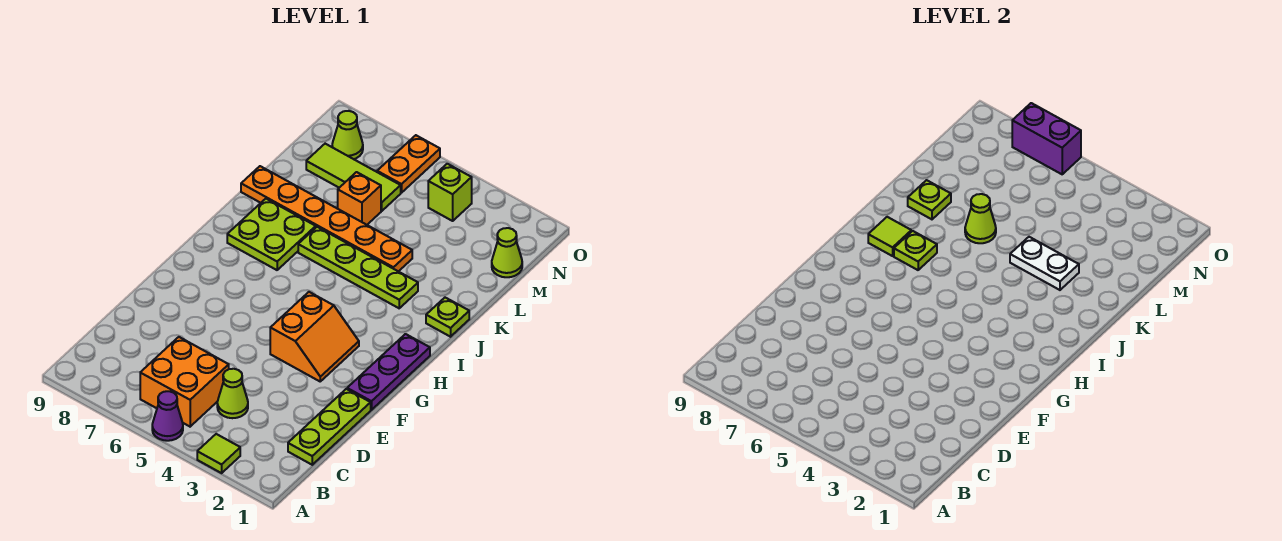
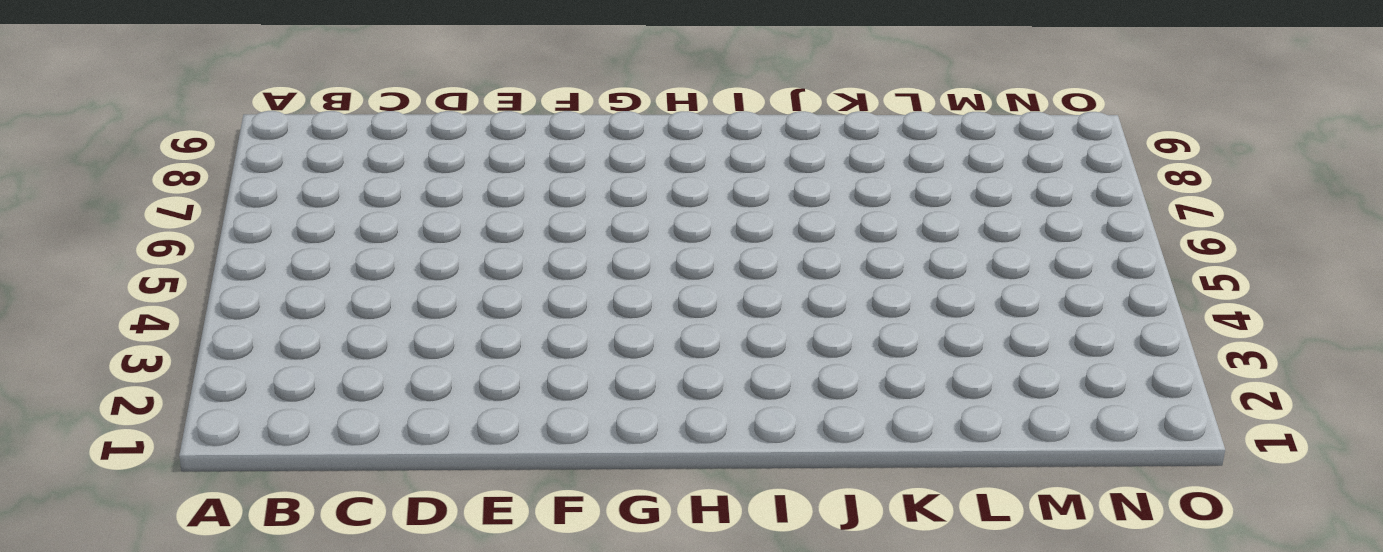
none -> lime 1x1 tile [197,434,240,473]
none -> purple 1x1 cone [152,391,183,441]
none -> orange 2x2 brick [140,337,229,427]

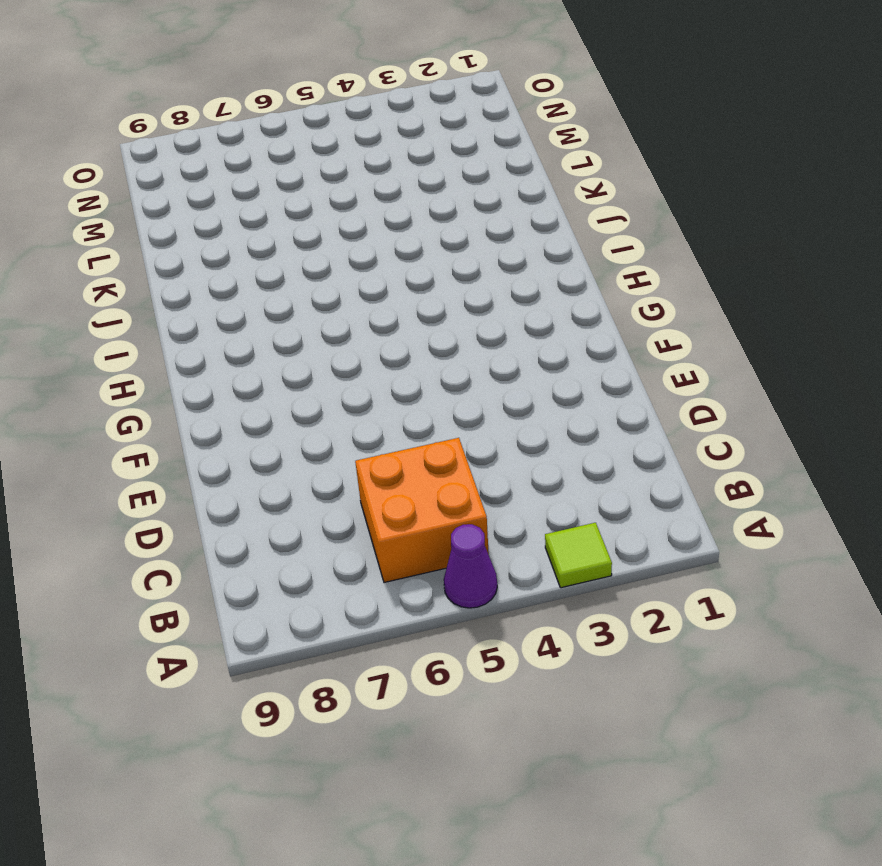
none -> lime 1x3 plate [288,389,371,465]
none -> lime 1x1 cone [217,369,248,418]
none -> purple 1x3 plate [347,334,430,410]

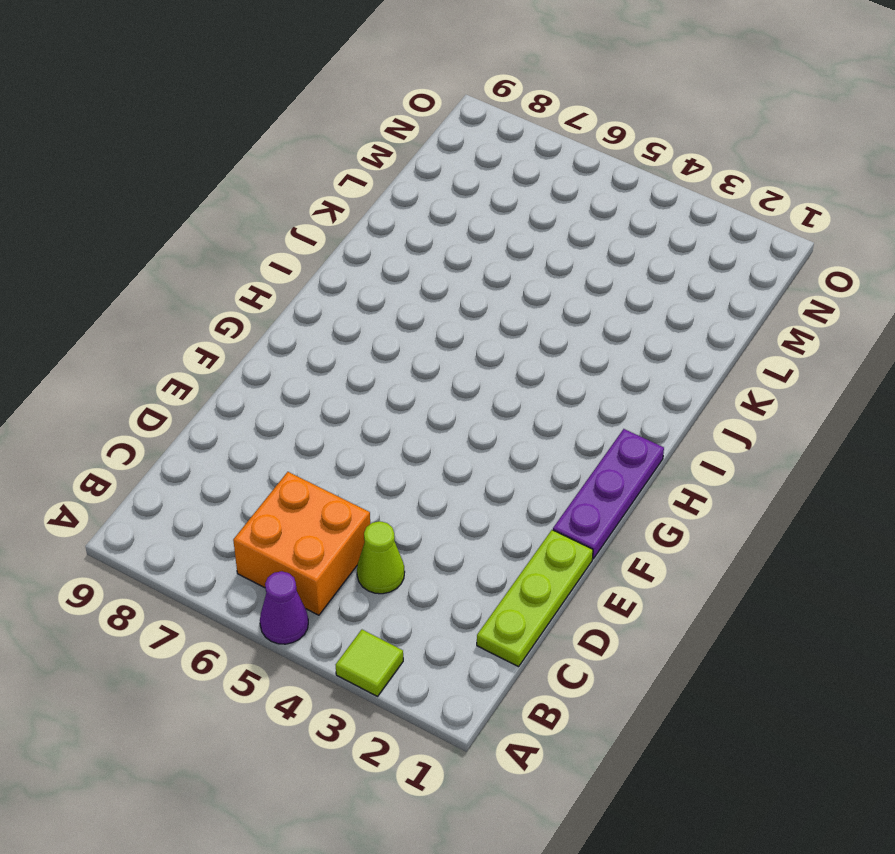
none -> orange 2x2 slope [270,292,359,381]
none -> lime 2x2 plate [227,199,316,270]
none -> lime 1x1 plate [426,298,469,337]

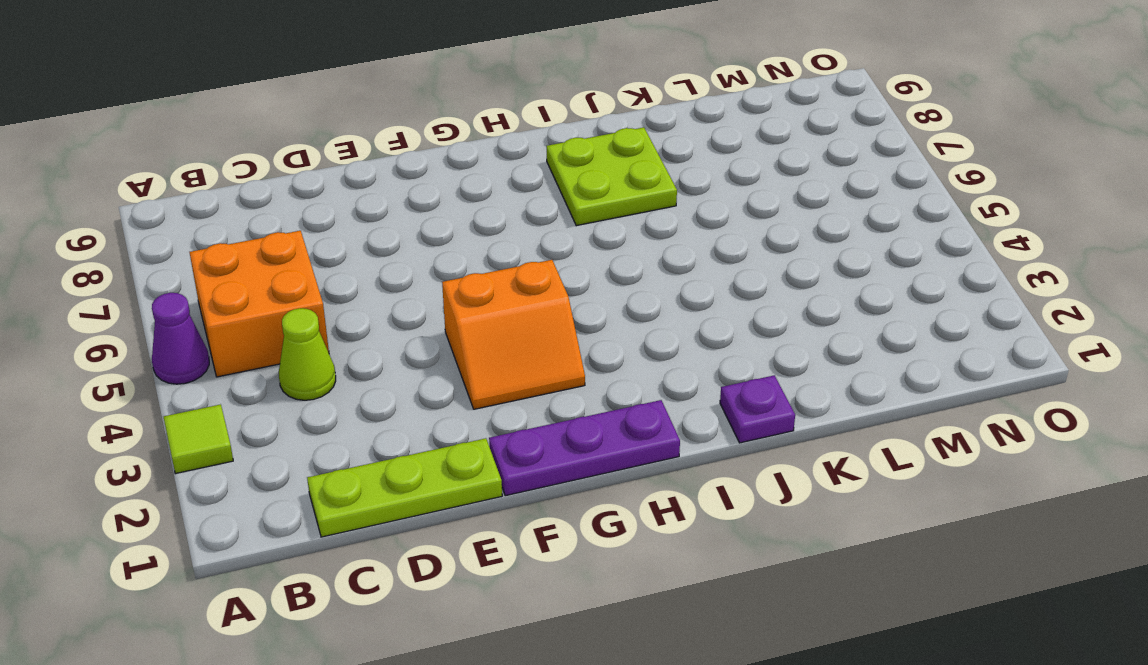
purple 1x1 plate [720,375,795,443] -> lime 1x1 plate [426,298,469,337]
none -> lime 1x4 plate [298,227,418,308]
none -> orange 1x6 plate [241,166,412,272]
none -> orange 1x1 brick [338,172,381,225]

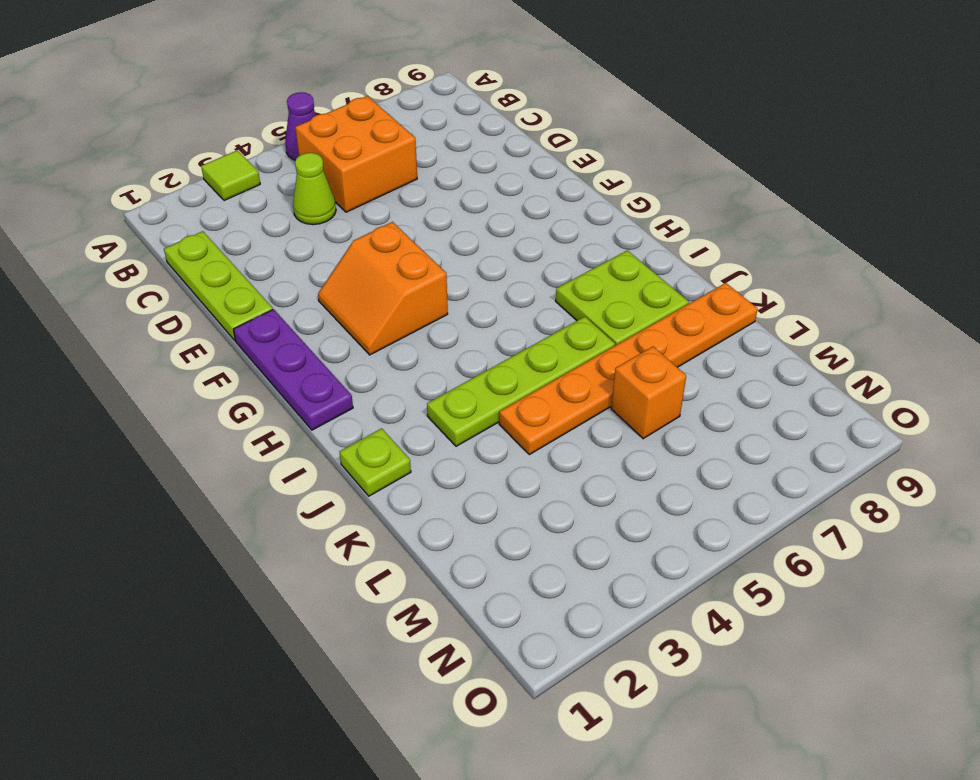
none -> lime 1x1 cone [492,228,522,277]
none -> lime 1x3 tile [306,144,401,211]
none -> lime 1x1 brick [428,164,472,221]

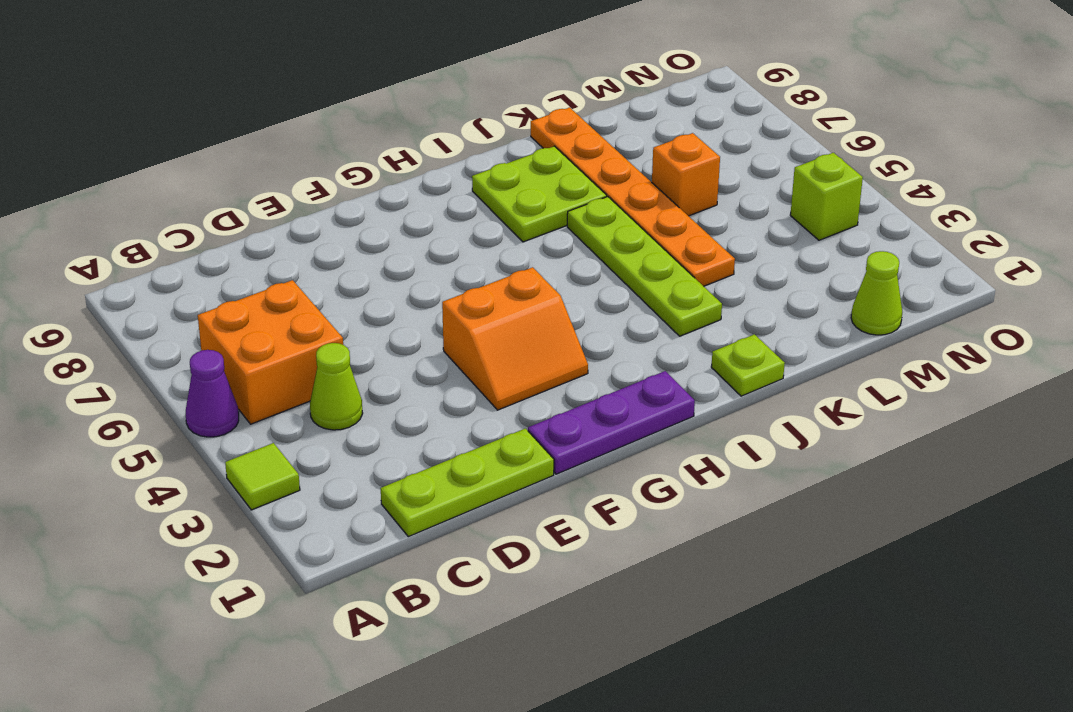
none -> lime 1x3 tile [306,144,401,211]
none -> orange 1x2 plate [377,135,440,193]
none -> lime 1x1 cone [332,111,363,159]

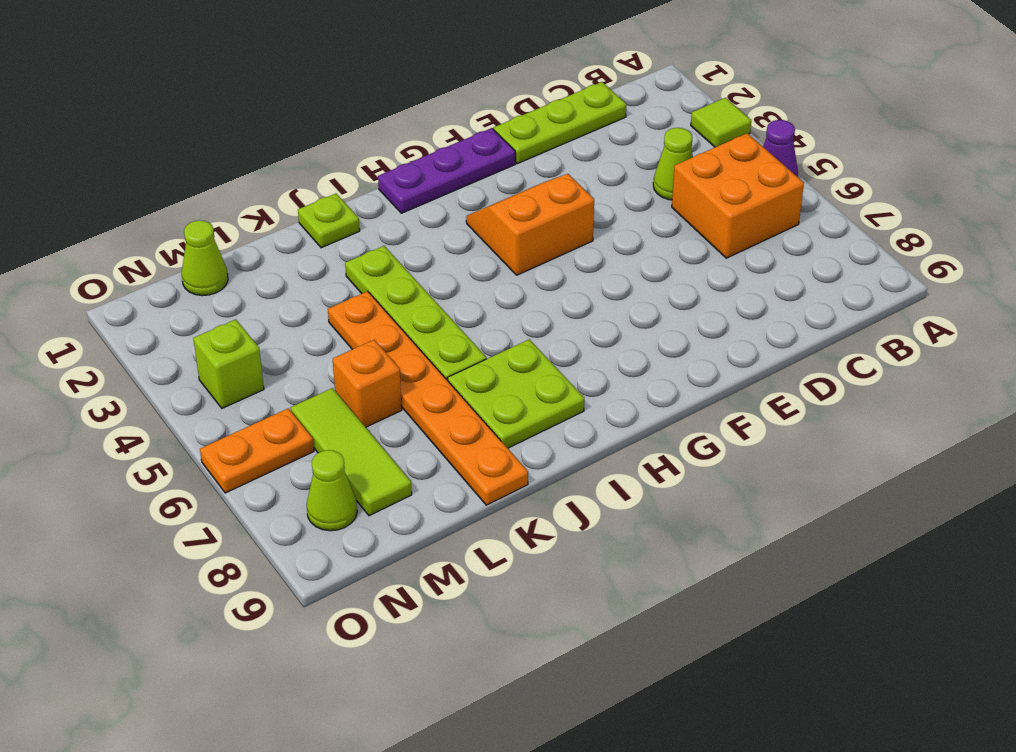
none -> lime 1x1 plate [894,231,937,270]
none -> lime 1x1 tile [868,217,911,256]
none -> white 1x2 plate [1010,237,1079,290]

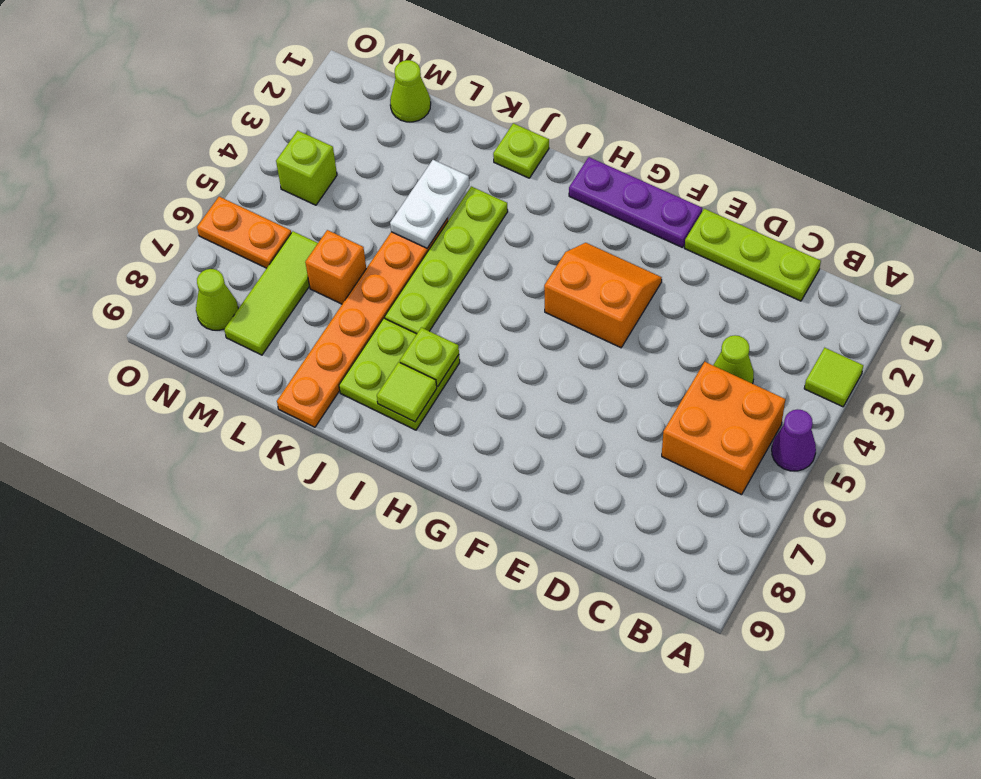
none -> lime 1x1 cone [965,194,996,243]
none -> lime 1x1 plate [908,180,951,219]
none -> purple 1x2 brick [1012,103,1081,174]

